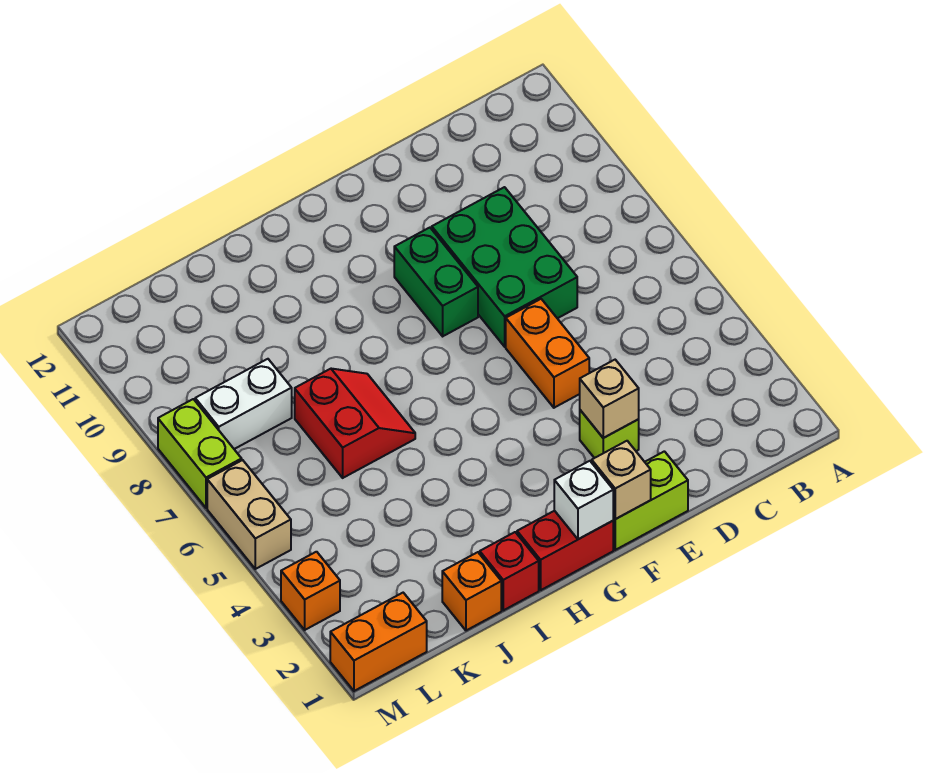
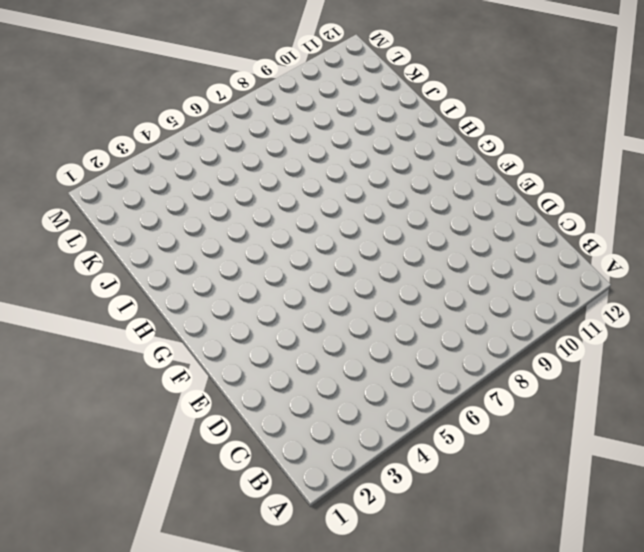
none -> green 2x3 brick [432,187,577,347]
none -> lime 1x2 brick [613,451,688,550]
none -> lime 1x1 brick [580,410,639,458]

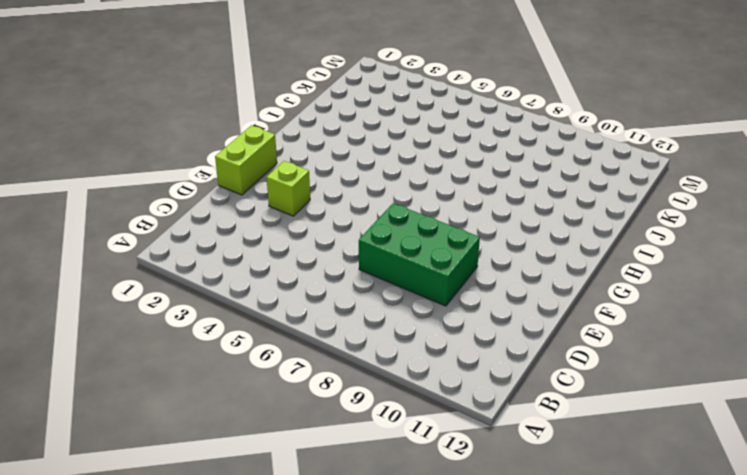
none -> orange 1x2 brick [506,299,589,408]
none -> green 1x2 brick [394,228,478,336]
none -> red 1x2 brick [517,511,613,590]

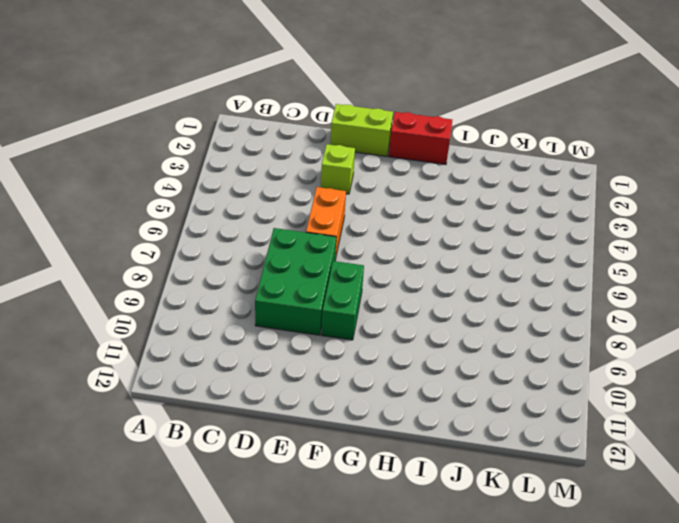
none -> red 1x1 brick [480,532,539,610]
none -> red 2x2 slope [295,369,415,478]
none -> orange 1x1 brick [442,552,501,631]

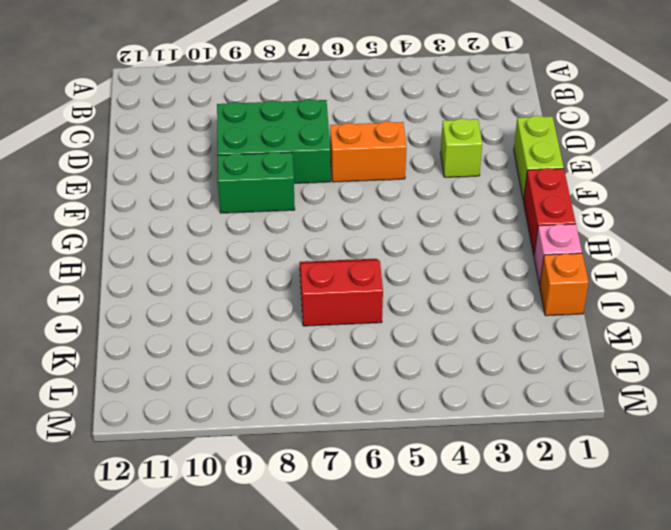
pink 1x1 brick [534,224,582,285] -> red 1x1 brick [480,532,539,610]
none -> white 1x2 brick [195,359,292,449]
none -> orange 1x2 brick [330,593,427,691]
none -> orange 1x1 brick [281,552,340,630]

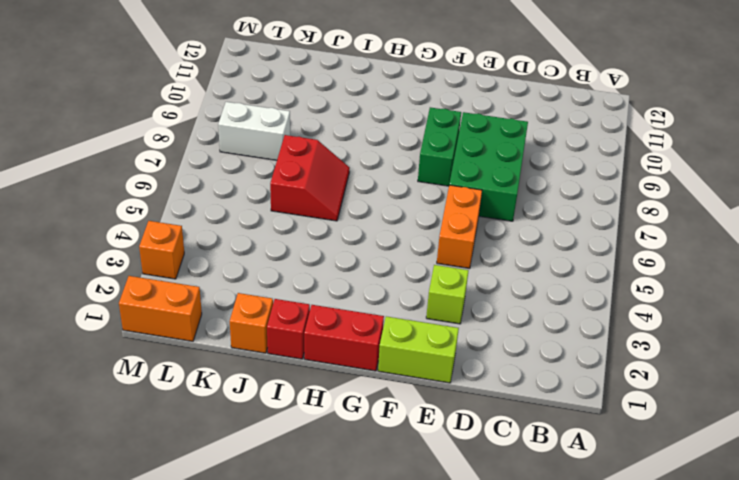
none -> tan 1x2 brick [207,460,291,569]
none -> lime 1x2 brick [158,399,242,508]
none -> tan 1x1 brick [580,360,639,438]

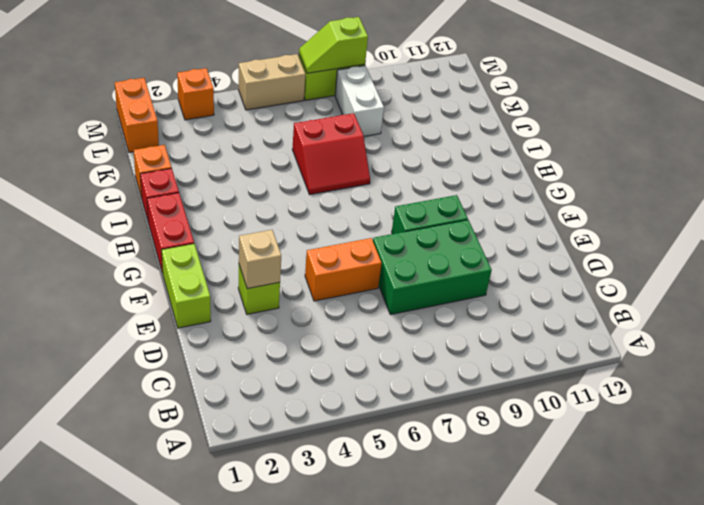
lime 1x2 slope [299,17,368,73] -> none
none -> tan 1x1 brick [592,441,651,519]
none -> white 1x1 brick [554,461,613,539]

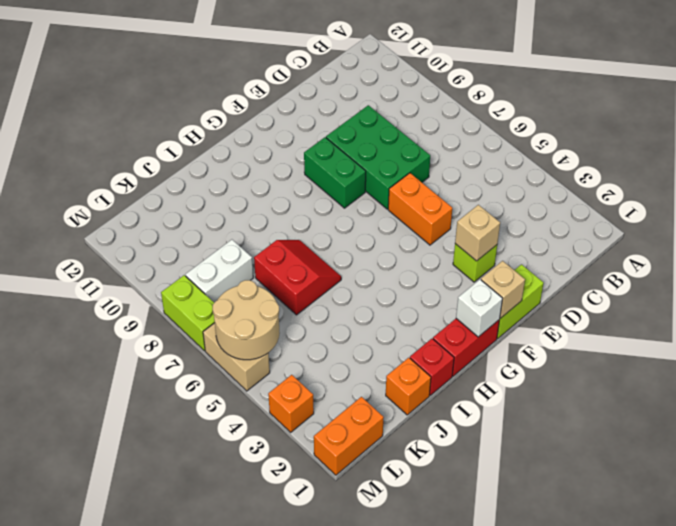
tan 2x2 round brick [212,280,280,360] -> none

